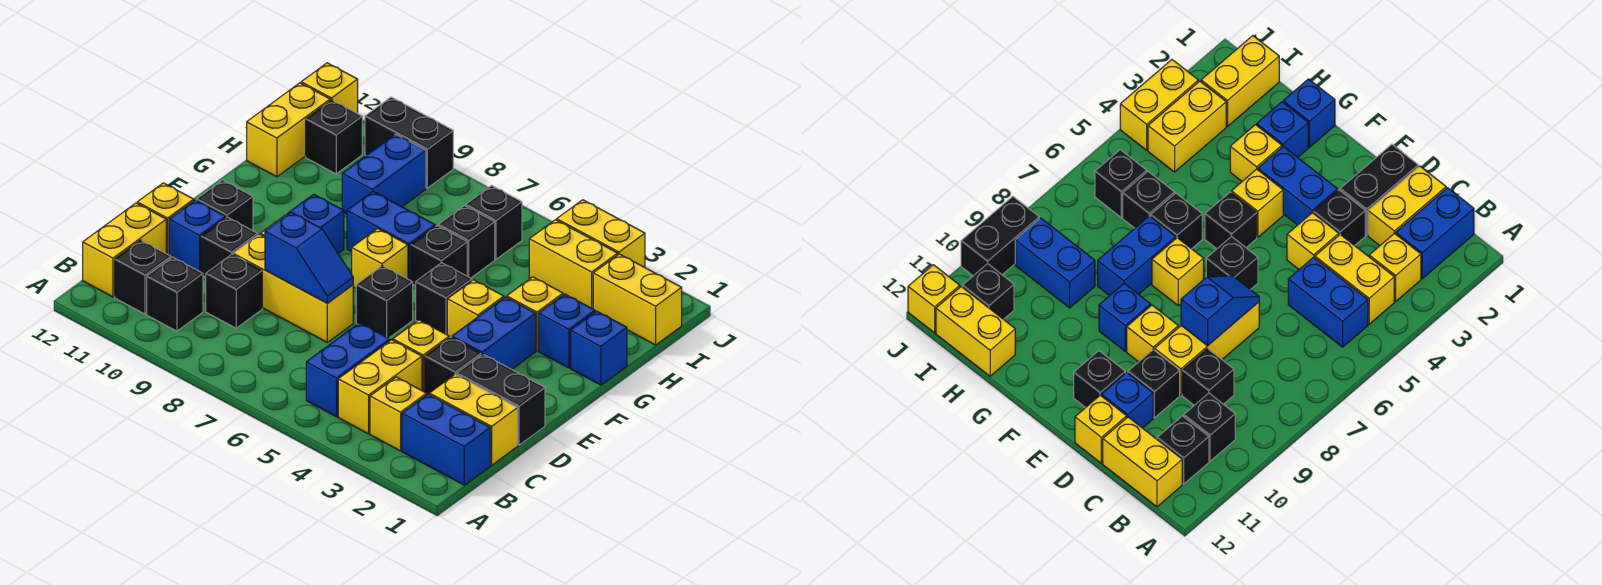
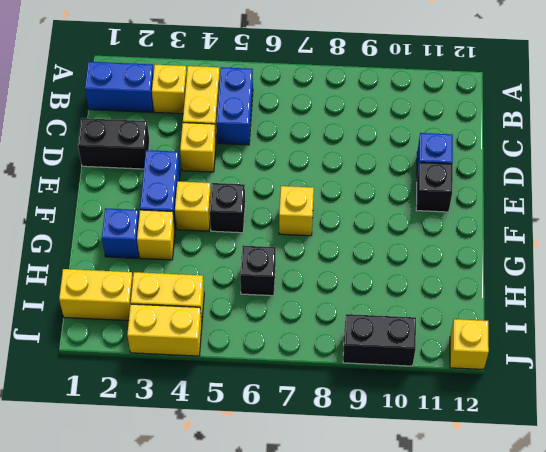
none -> black 1x1 brick [147,257,203,331]
none -> black 1x1 brick [115,240,171,314]
none -> yellow 1x2 brick [83,203,166,297]
none -> yellow 1x2 brick [429,374,518,465]

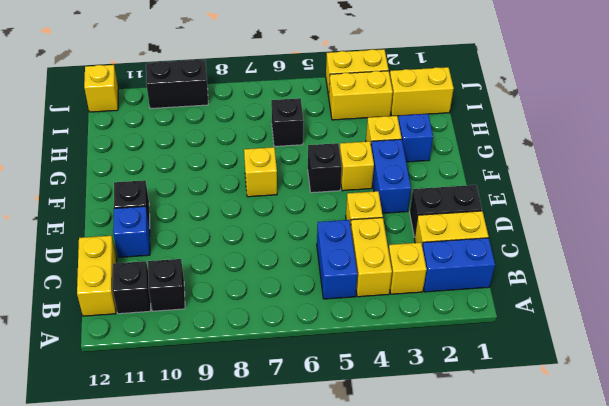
none -> black 1x1 brick [206,254,262,328]
none -> black 1x1 brick [425,337,481,394]
none -> yellow 1x3 brick [233,234,353,342]
none -> black 1x1 brick [201,217,258,277]

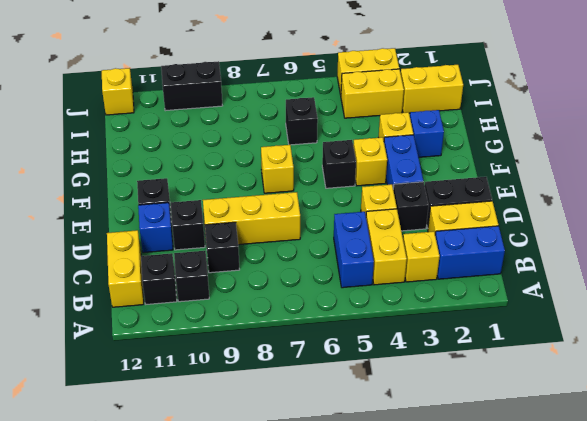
none -> yellow 1x1 brick [137,183,194,255]
none -> black 1x1 brick [356,266,413,338]
none -> yellow 1x1 brick [1127,305,1178,362]
none -> blue 1x1 brick [288,194,344,254]

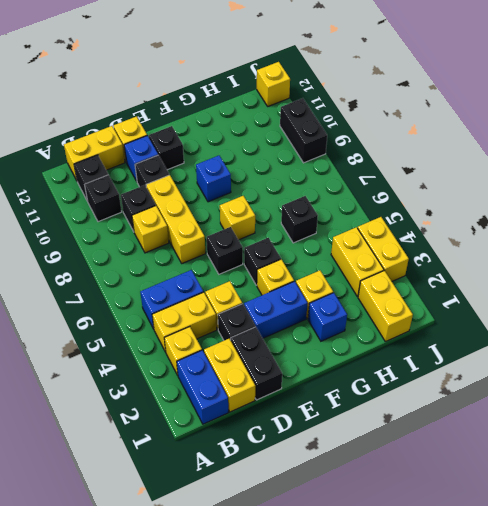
yellow 1x1 brick [132,206,169,253] -> yellow 1x1 brick moved to [1127,305,1178,362]
none -> blue 1x1 brick [571,311,627,385]
none -> black 1x1 brick [411,226,467,286]
none -> blue 1x2 brick [347,192,435,281]
none -> blue 1x2 brick [342,134,426,214]

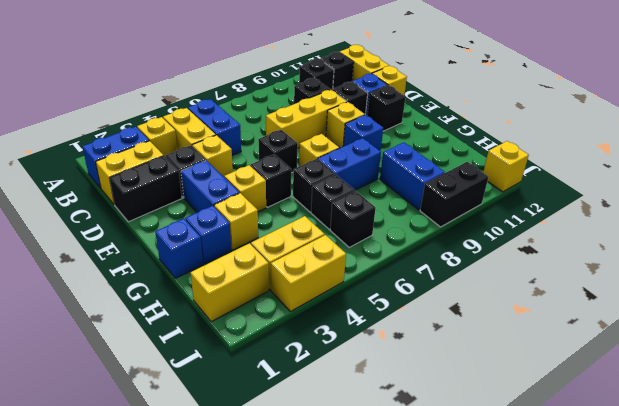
none -> yellow 1x2 brick [247,83,330,177]
none -> black 1x1 brick [306,100,362,174]
none -> blue 1x2 slope [265,212,353,303]

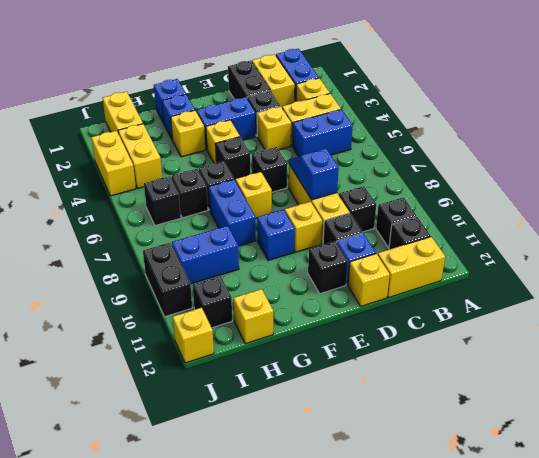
yellow 1x1 brick [234,289,273,344] -> yellow 1x2 brick [247,83,330,177]

